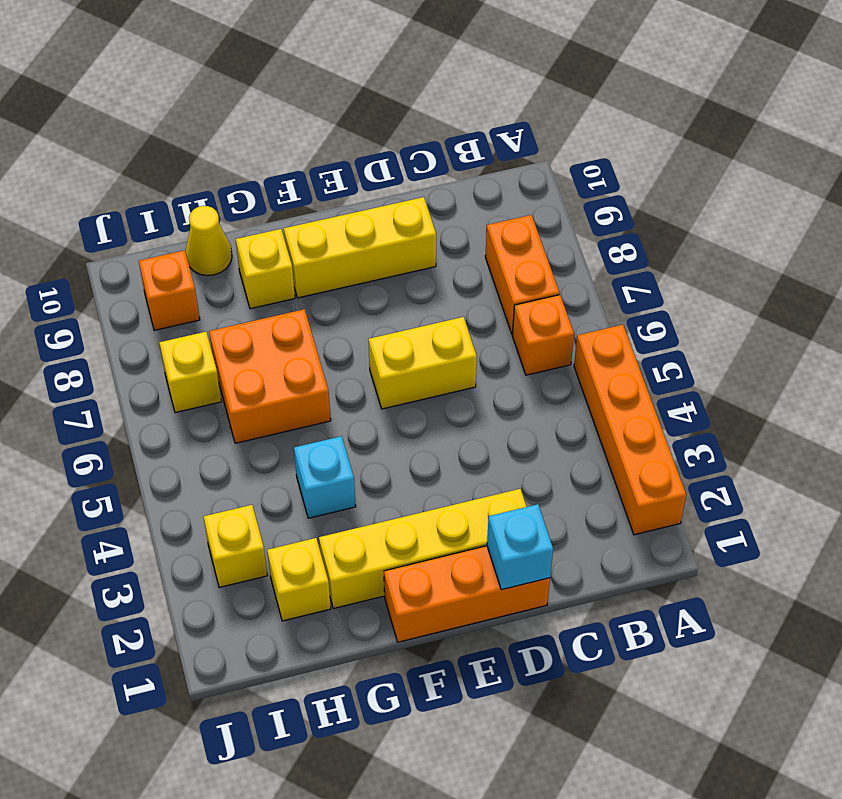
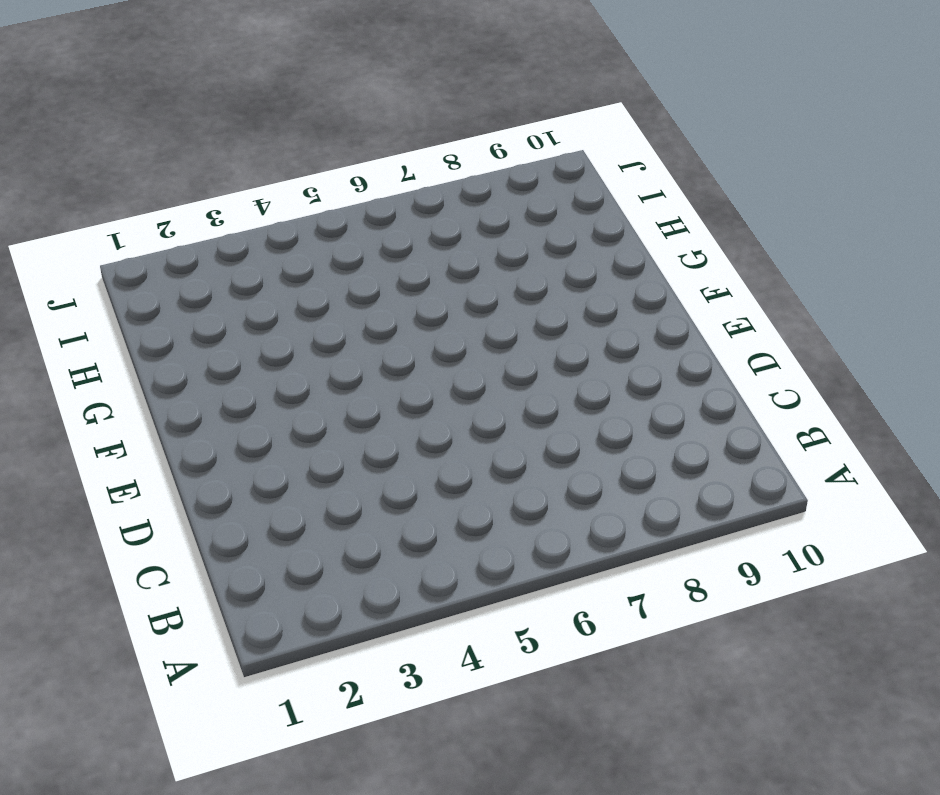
none -> orange 1x4 brick [574,325,686,535]
none -> orange 1x1 brick [512,295,574,375]
none -> orange 1x2 brick [485,215,559,334]

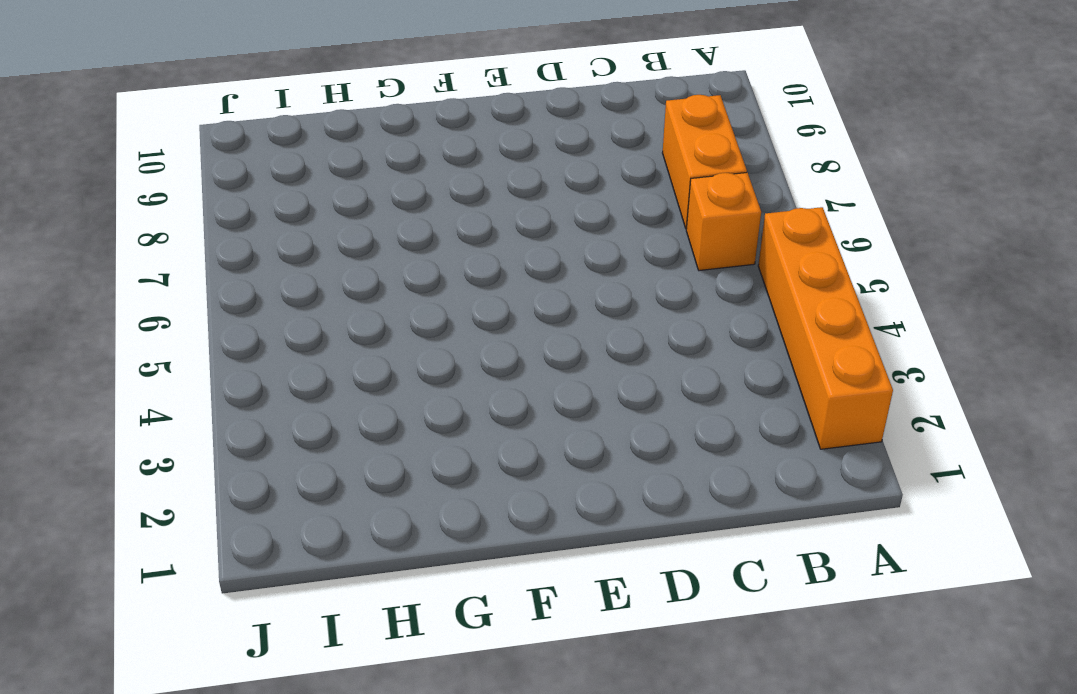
none -> orange 1x3 brick [384,546,550,642]
none -> yellow 1x4 brick [319,489,527,608]
none -> yellow 1x2 brick [369,317,477,409]

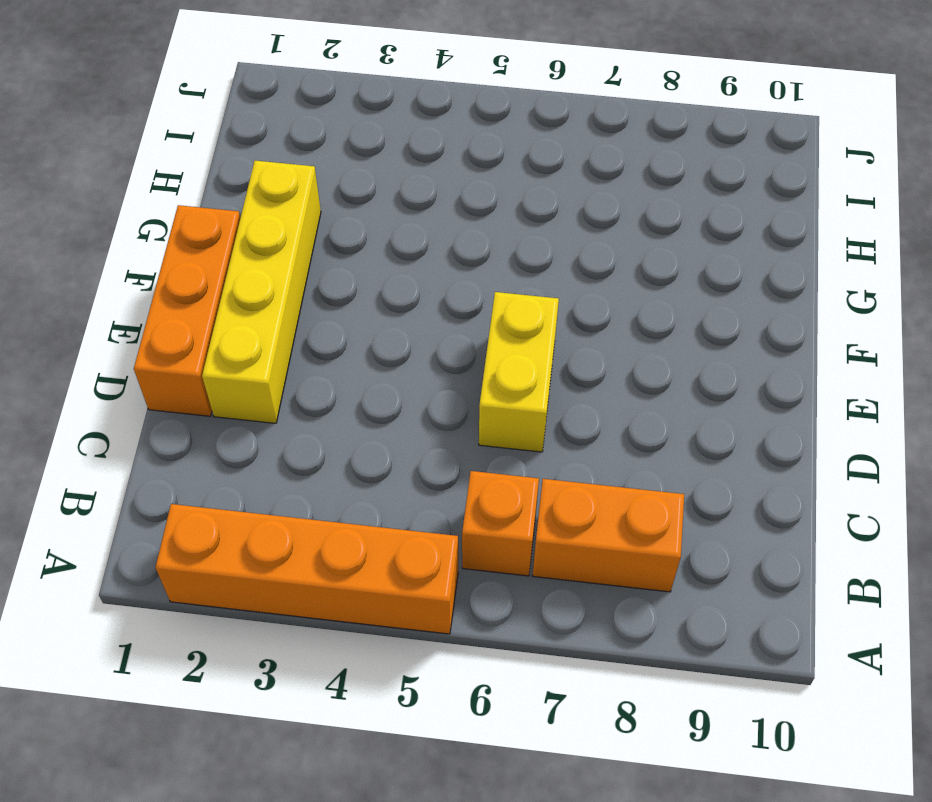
none -> yellow 1x3 brick [284,197,436,298]
none -> cyan 1x1 brick [294,436,356,518]
none -> orange 2x2 brick [209,309,331,443]

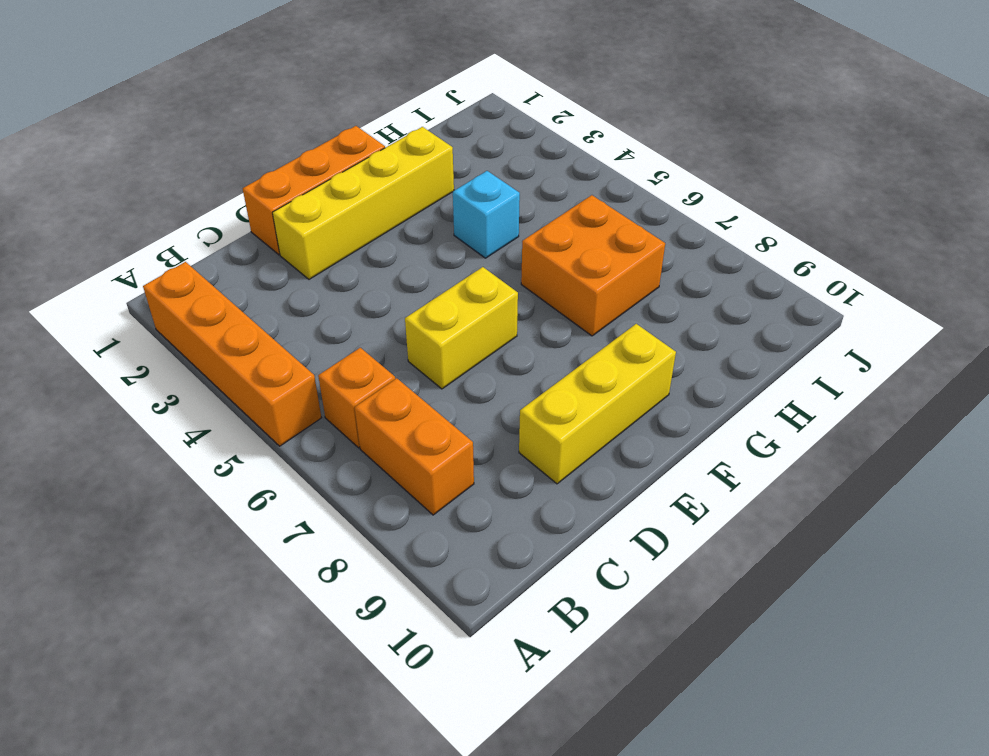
none -> yellow 1x1 brick [236,229,295,309]
none -> yellow 1x1 brick [267,538,331,621]
none -> yellow 1x1 cone [185,206,232,276]

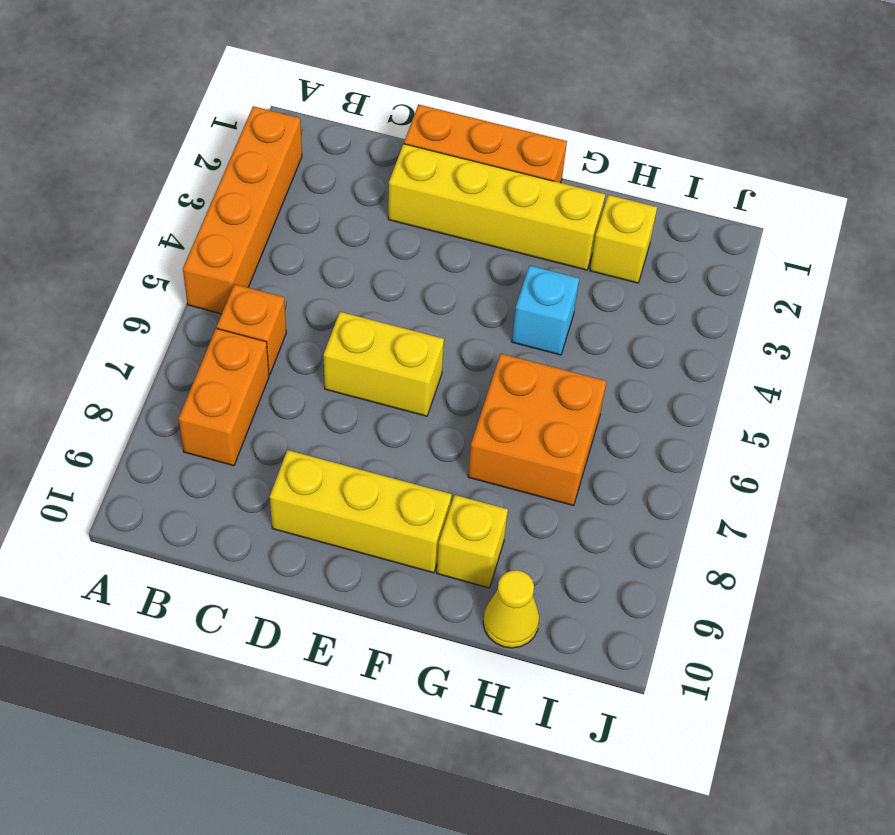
none -> yellow 1x1 brick [204,505,268,588]
none -> yellow 1x1 brick [159,332,221,413]
none -> orange 1x1 brick [139,250,200,330]

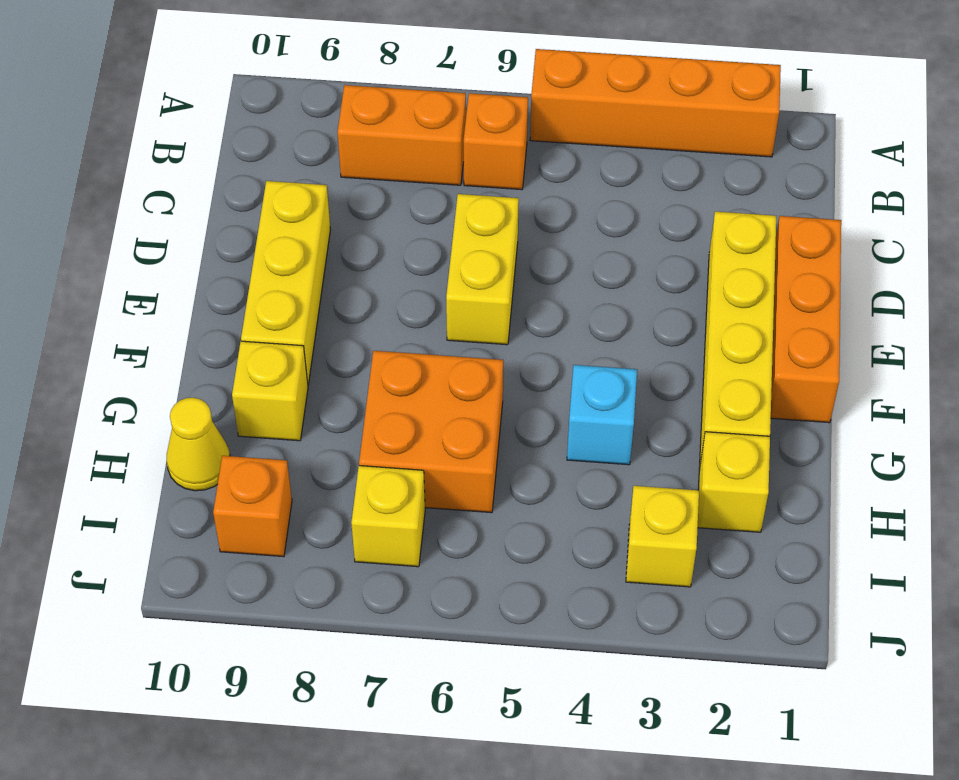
none -> cyan 1x1 brick [487,504,553,590]

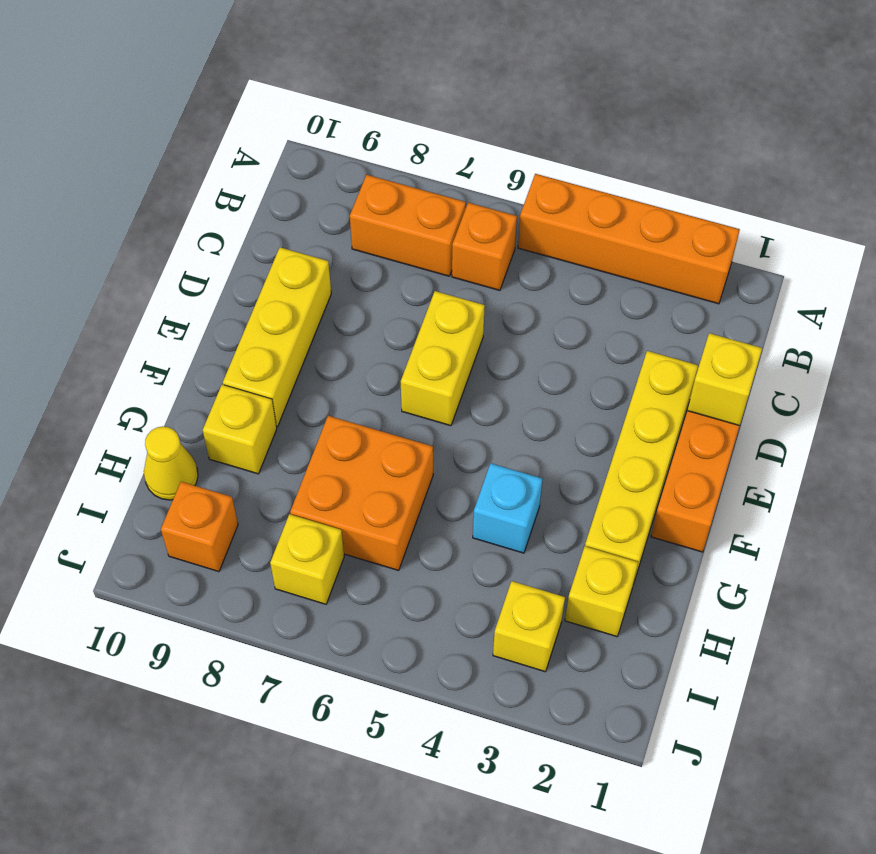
yellow 1x1 brick [687,333,762,426] -> cyan 1x1 brick [487,504,553,590]

